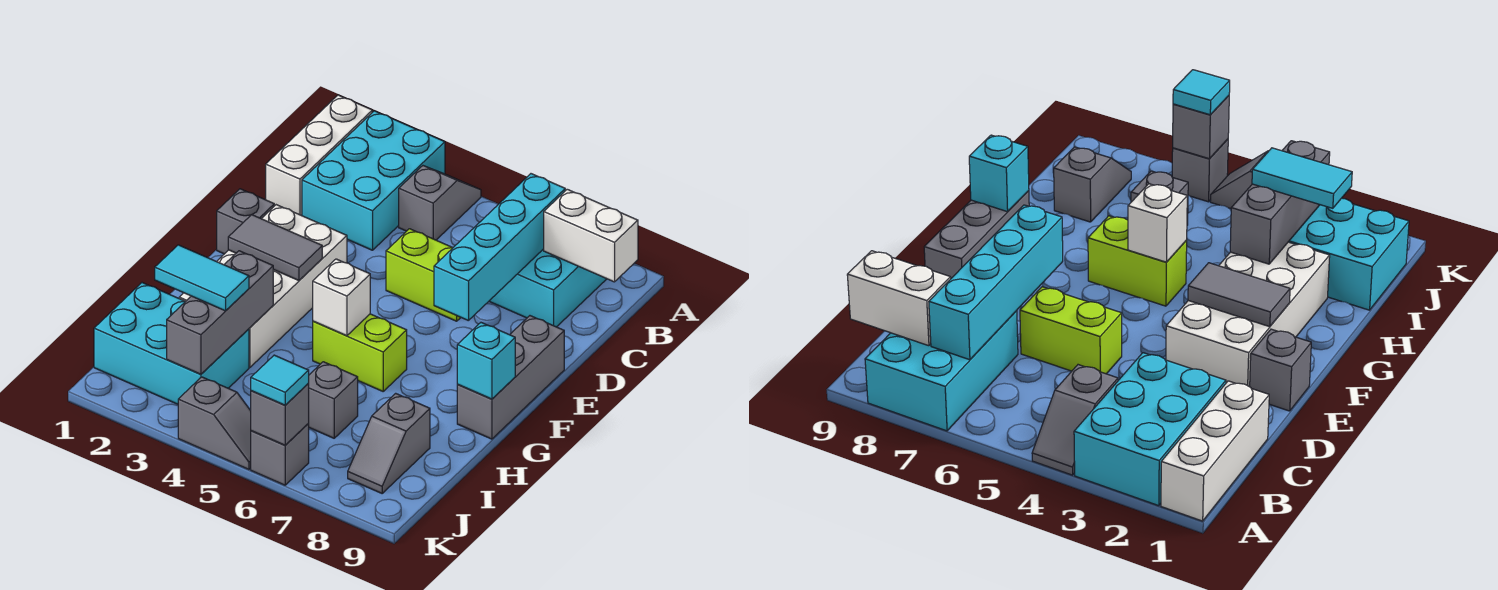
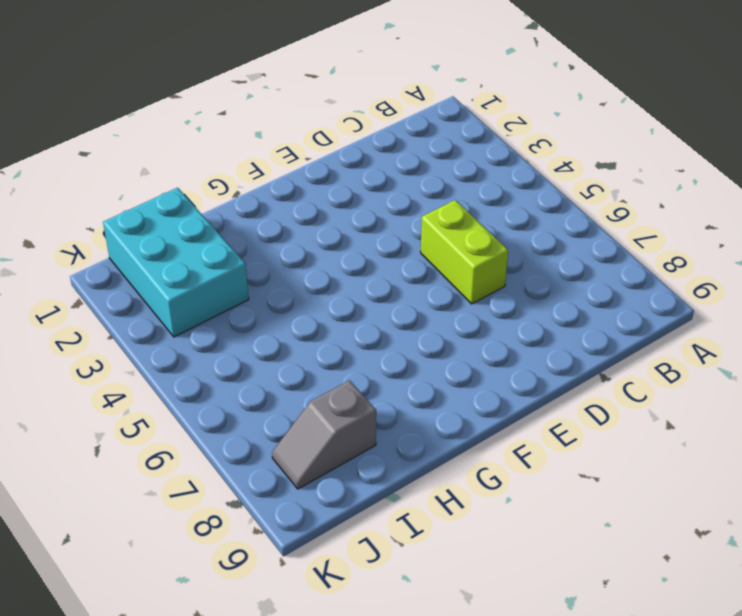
none -> white 1x3 brick [266,95,372,216]
none -> cyan 2x3 brick [302,111,445,250]
none -> grey 1x2 slope [399,166,481,240]

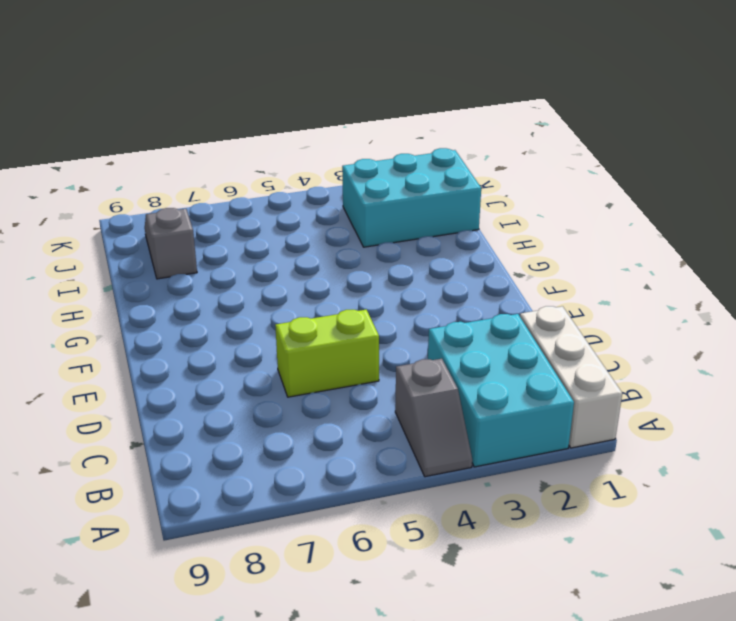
none -> cyan 2x3 brick [489,249,606,327]
none -> grey 1x1 brick [217,189,274,254]
none -> white 2x4 brick [179,205,347,367]

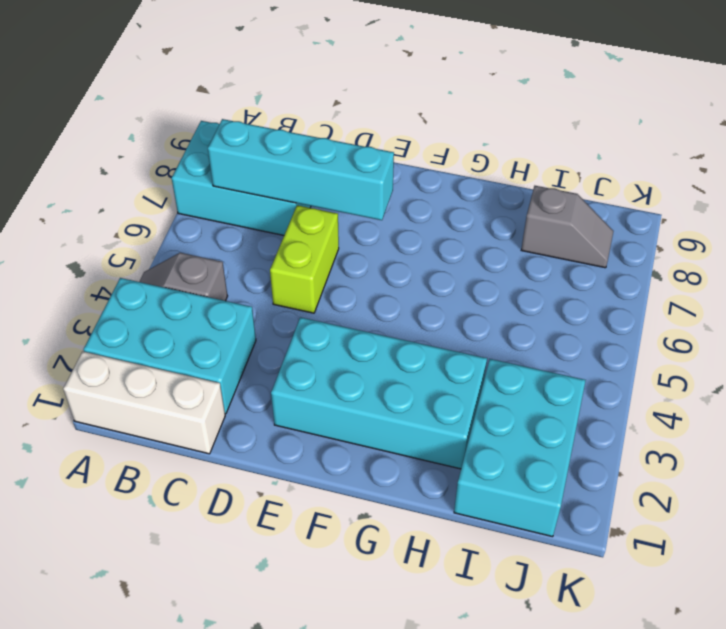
cyan 2x4 brick [271,317,487,469] -> white 2x4 brick [179,205,347,367]
none -> grey 1x1 brick [217,189,274,254]
none -> grey 1x3 brick [457,316,564,439]
none -> lime 1x2 brick [313,314,407,391]

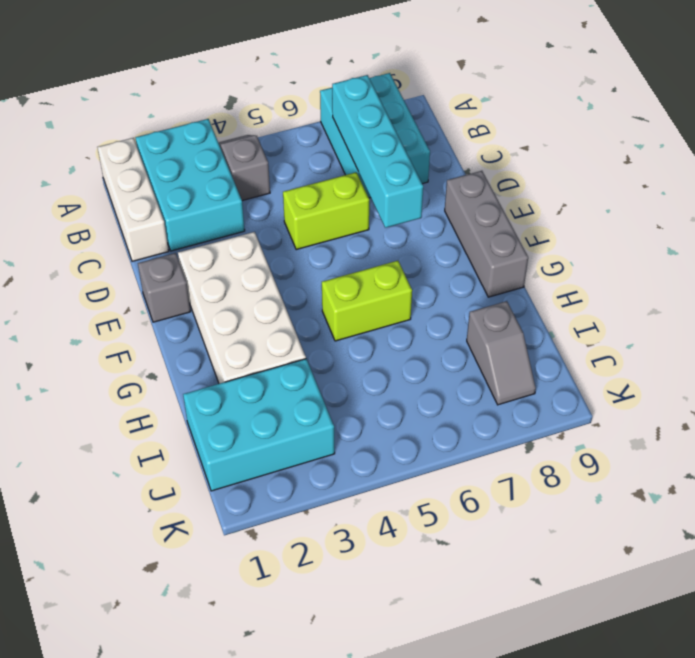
none -> grey 1x1 brick [308,362,358,438]
none -> grey 1x2 slope [178,377,251,469]
none -> grey 1x1 brick [251,424,309,485]

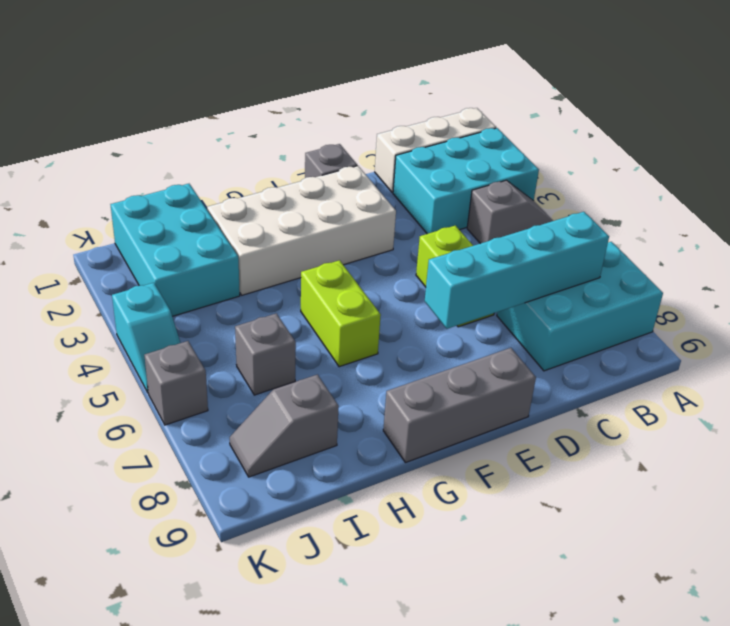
cyan 1x2 slope [112,283,180,392] -> grey 1x2 slope [178,377,251,469]
none -> white 1x2 brick [544,189,638,282]
none -> grey 1x2 tile [228,215,322,281]
none -> white 1x1 brick [313,259,370,336]

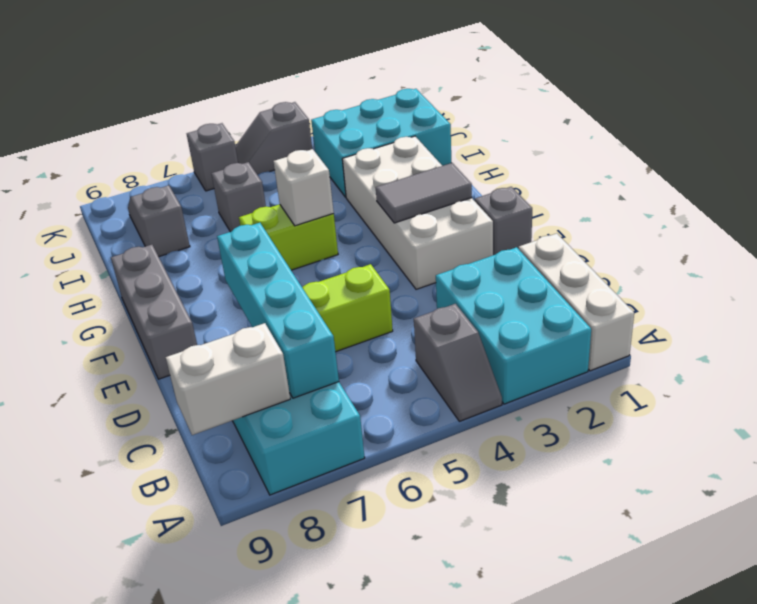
none -> cyan 1x1 brick [457,323,515,399]
none -> grey 1x3 brick [167,251,273,374]
none -> grey 1x1 brick [251,383,309,445]

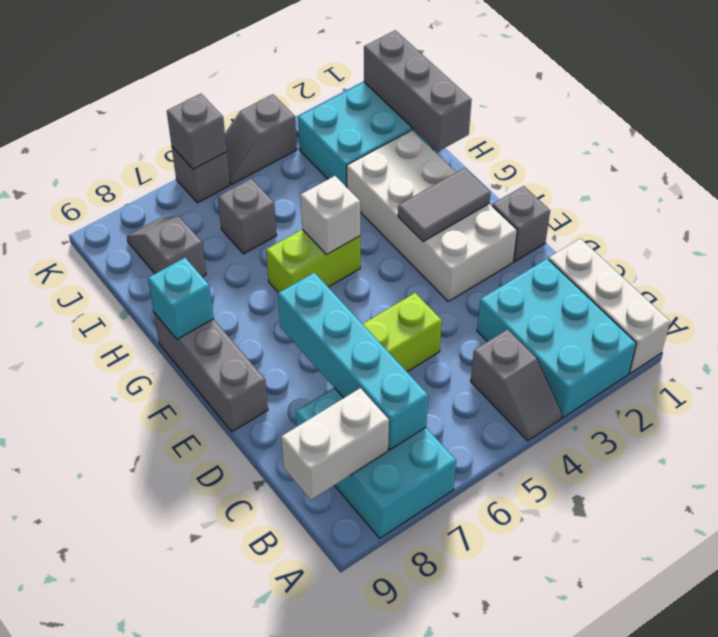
grey 1x3 brick [364,30,472,151] -> grey 1x3 brick moved to [167,251,273,374]
none -> cyan 1x2 tile [155,245,249,311]
none -> cyan 1x1 tile [251,355,309,405]

